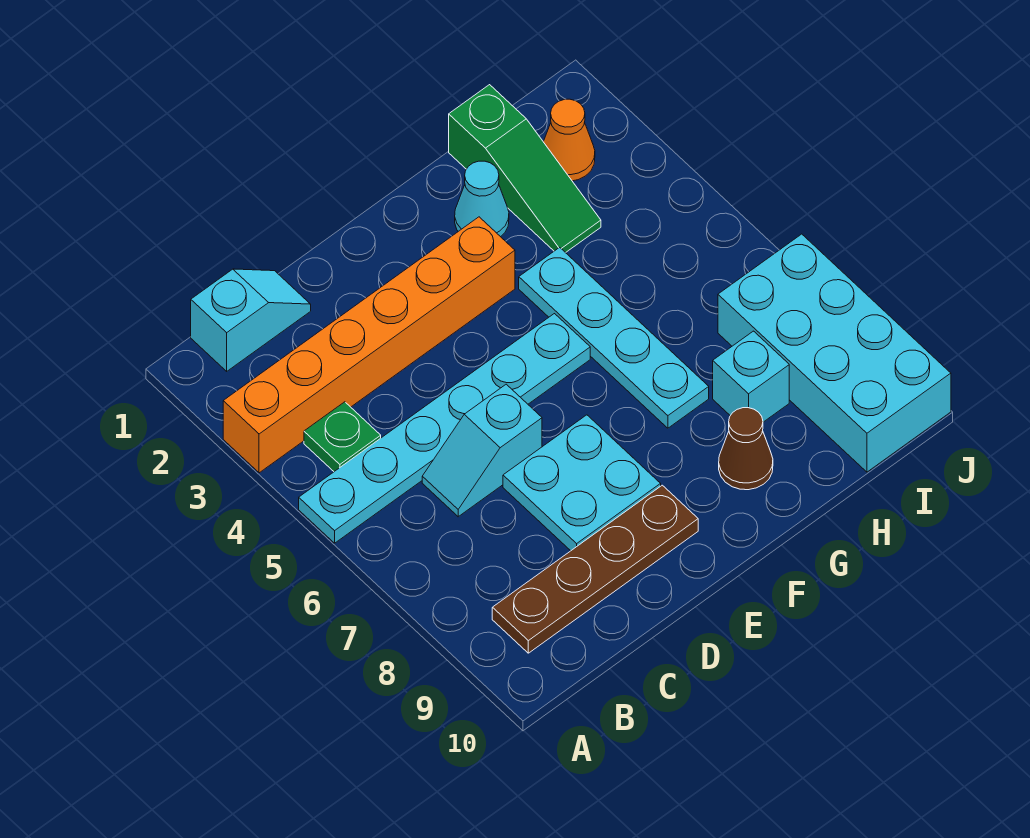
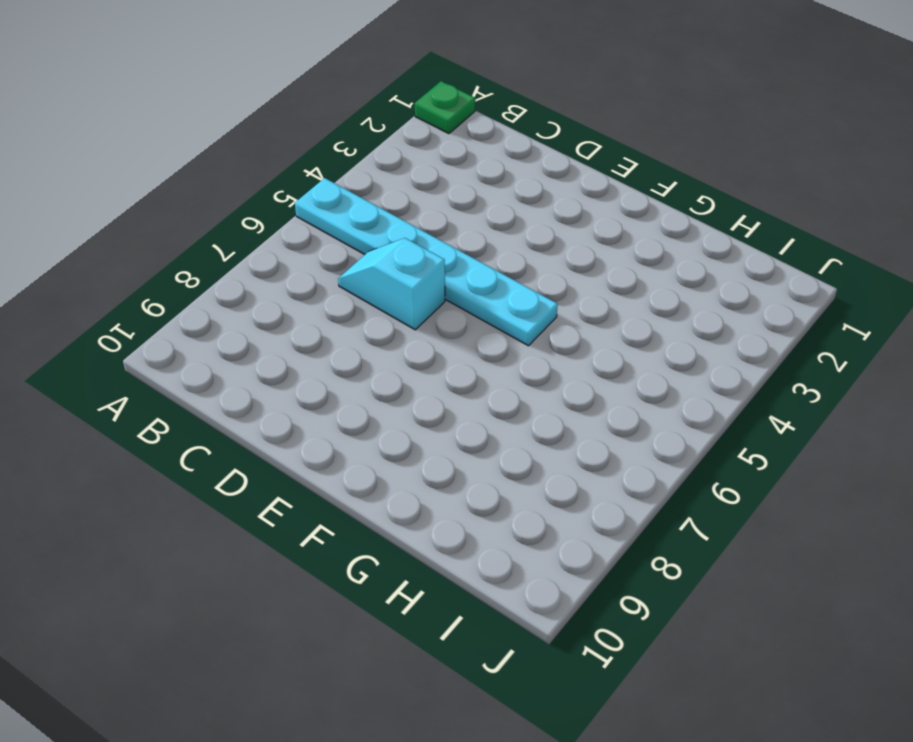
green 1x1 plate [415,81,475,134] -> green 1x1 plate moved to [304,402,381,471]
none -> orange 1x6 brick [223,217,515,473]
none -> cyan 1x2 slope [191,269,311,371]
none -> brown 1x4 plate [492,485,698,653]

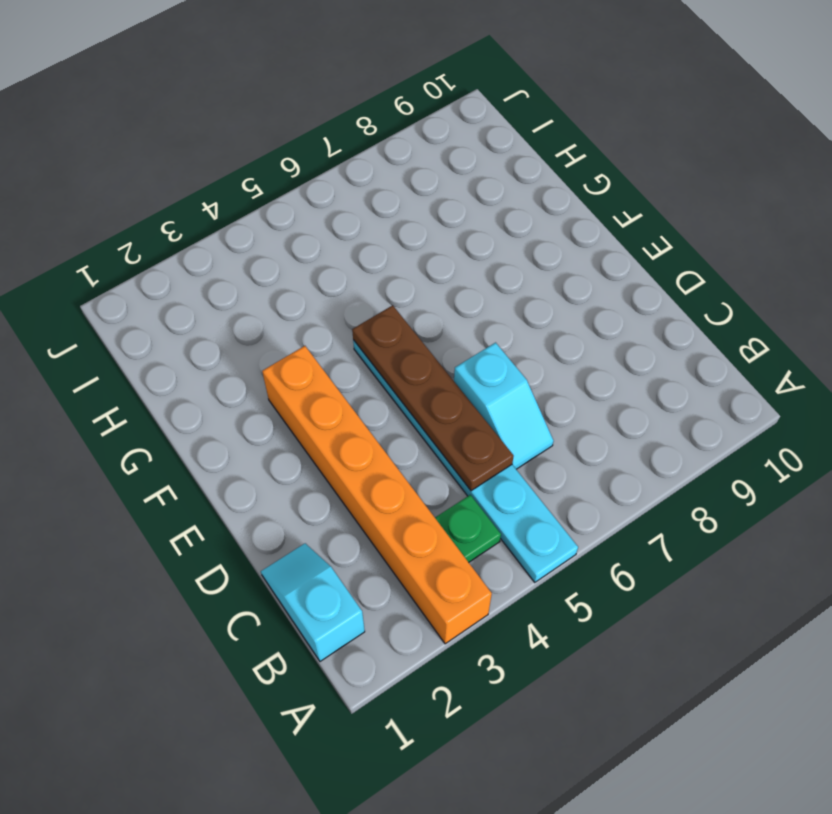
brown 1x4 plate [352,305,514,491] -> brown 1x4 plate moved to [492,485,698,653]
none -> cyan 2x2 plate [503,415,661,551]
none -> cyan 1x1 cone [455,161,509,237]
none -> cyan 1x4 plate [519,247,709,428]

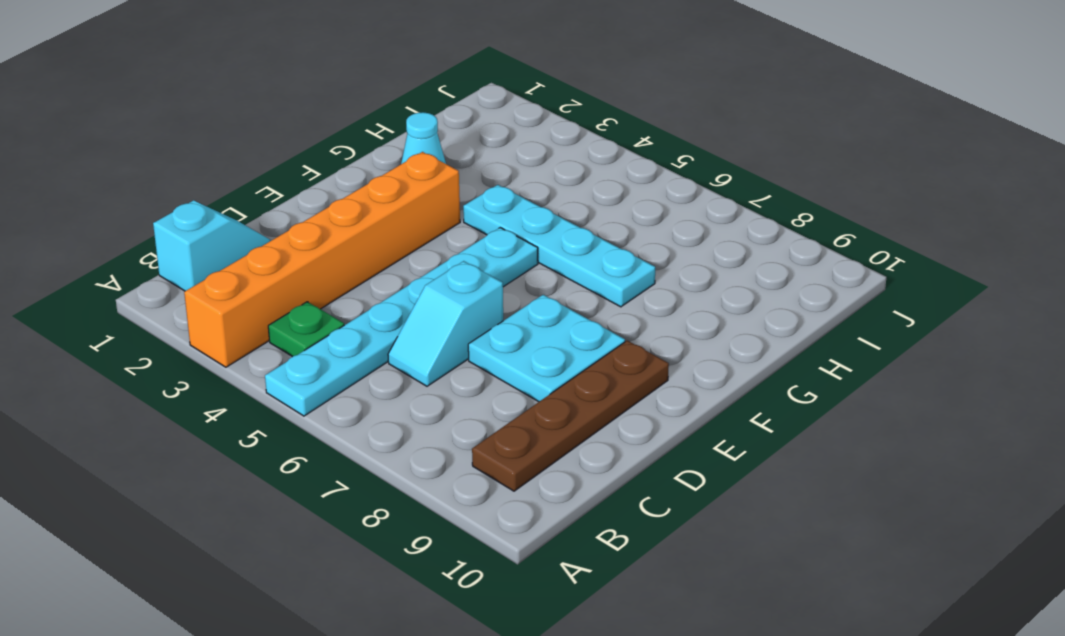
none -> brown 1x1 cone [719,408,773,490]
none -> green 1x3 slope [449,85,601,253]
none -> cyan 1x1 brick [713,331,789,422]

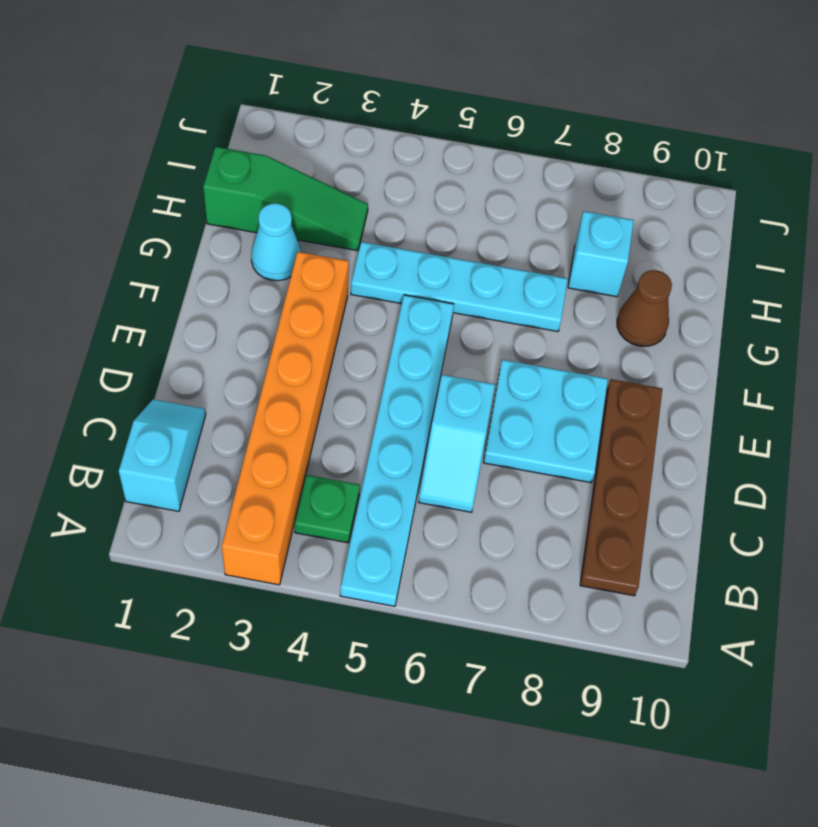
none -> orange 1x1 cone [544,99,595,181]
none -> cyan 2x4 brick [718,234,951,472]

